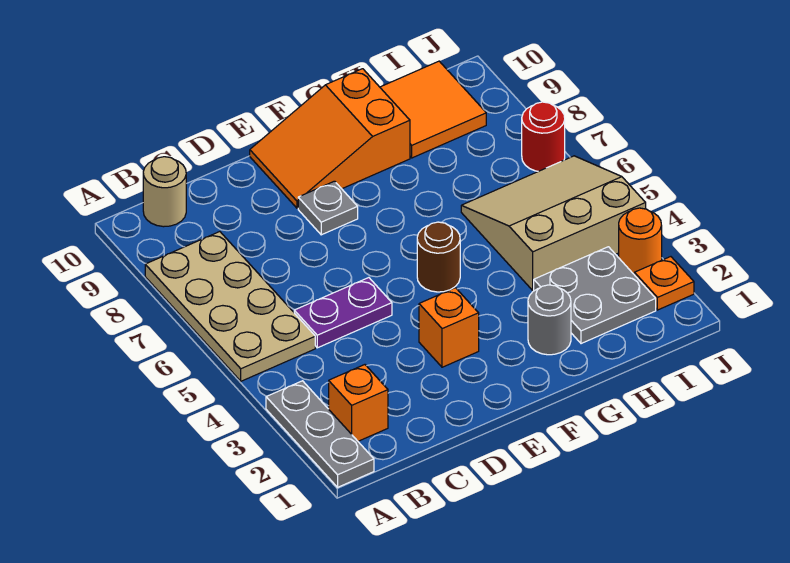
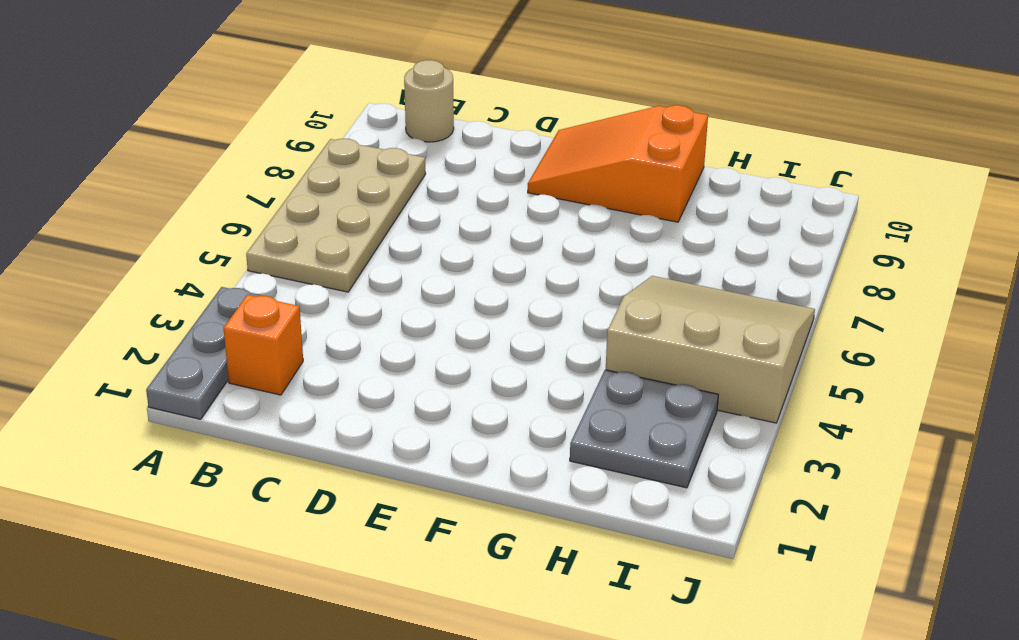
none -> purple 1x2 plate [294,278,392,348]
none -> orange 1x1 brick [419,288,479,367]
none -> grey 1x1 plate [298,181,358,235]

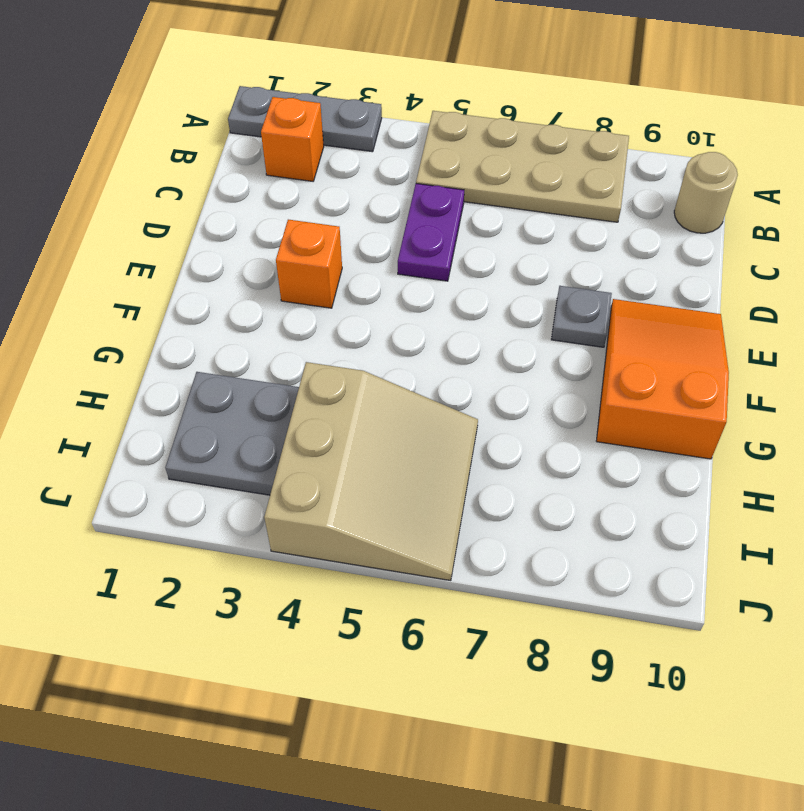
none -> brown 1x1 round brick [417,222,460,292]
none -> grey 1x1 round brick [528,285,571,355]
none -> orange 2x2 tile [380,61,486,158]

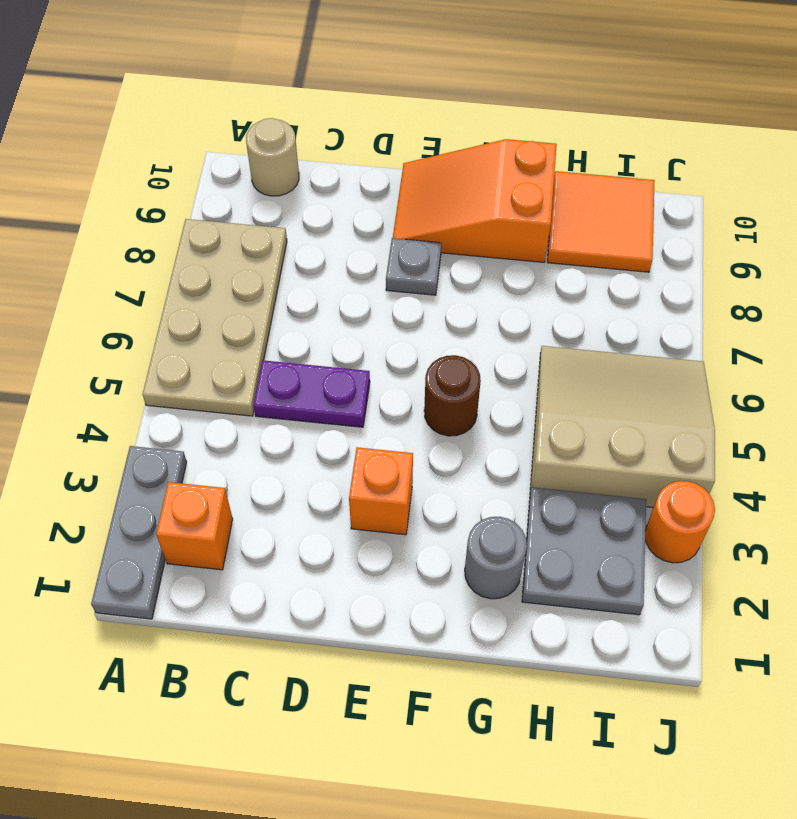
none -> orange 1x1 plate [634,257,694,310]
none -> red 1x1 round brick [522,102,565,171]

